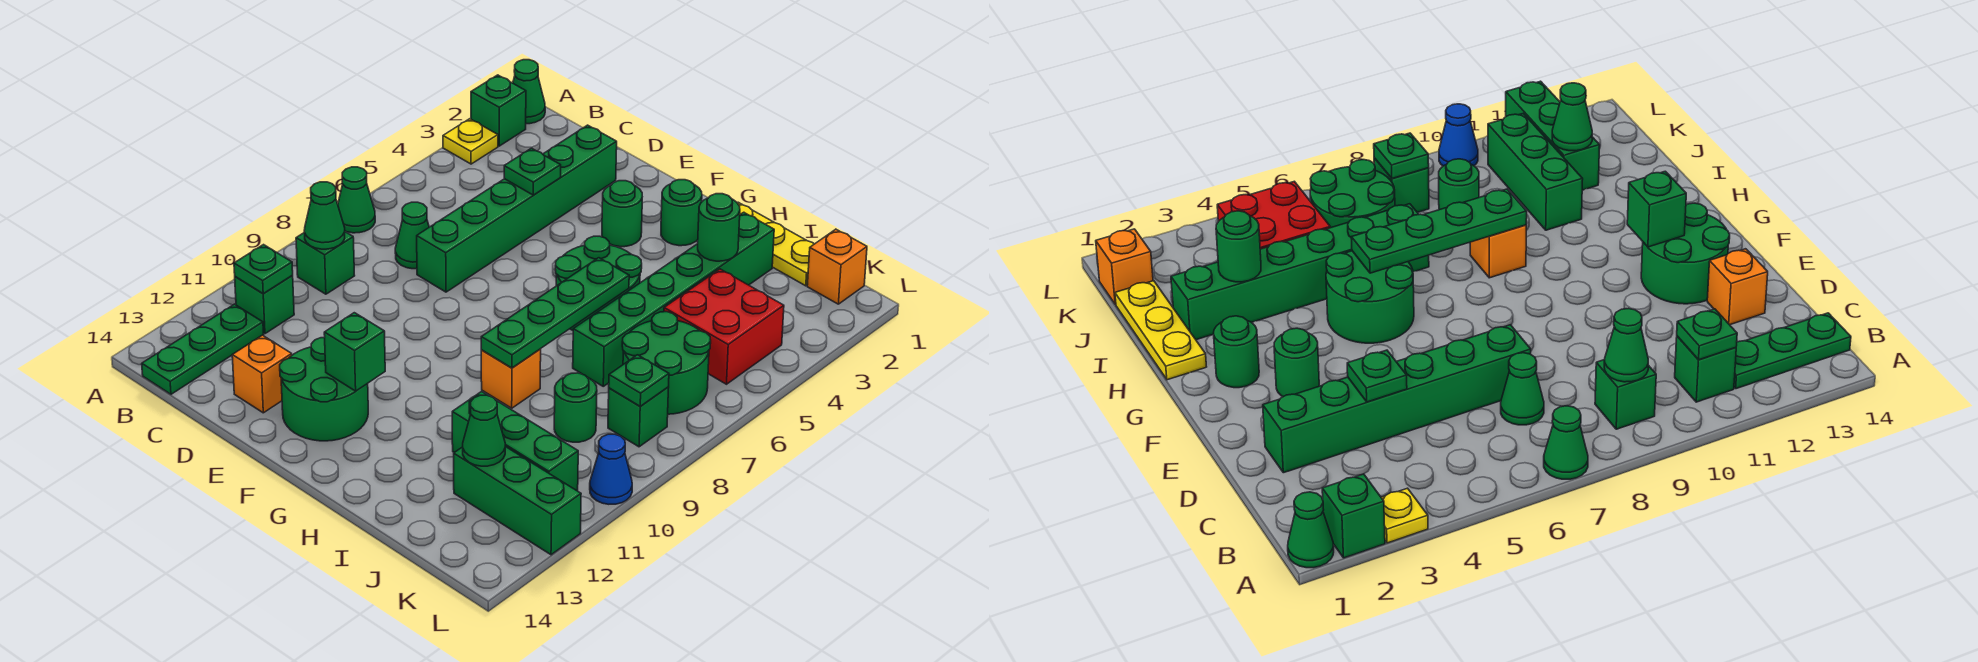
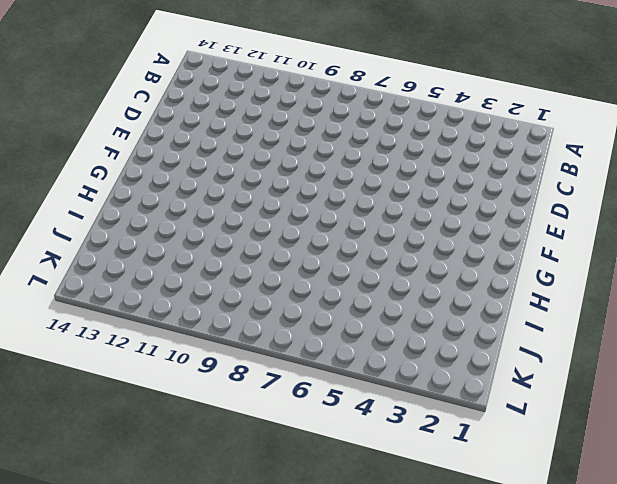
none -> green 1x1 cone [513,60,545,124]
none -> green 1x1 brick [471,75,526,146]
none -> yellow 1x1 plate [443,119,498,164]
none -> green 1x1 cone [338,167,375,233]

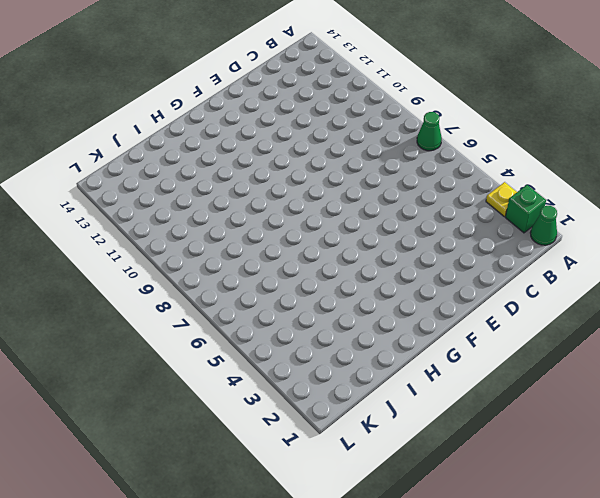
none -> green 1x1 brick [296,232,355,294]
none -> green 1x1 brick [235,276,294,334]
none -> green 1x3 plate [142,304,264,394]
none -> green 1x1 cone [395,202,429,269]

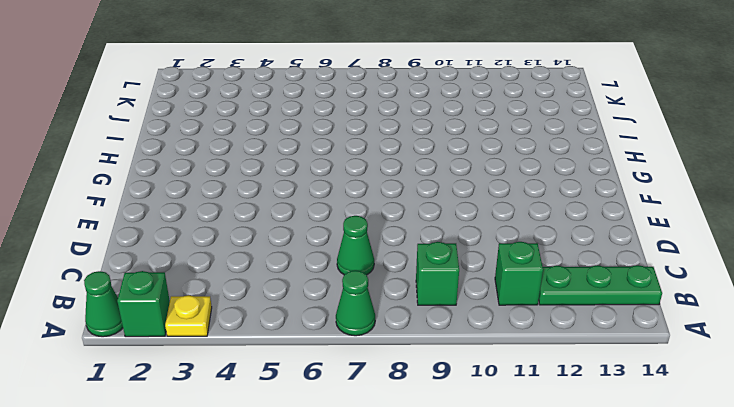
none -> green 1x6 brick [417,125,617,292]
none -> orange 1x1 brick [232,335,292,413]
none -> green 2x2 round brick [280,338,368,441]
none -> green 1x1 round brick [602,181,642,247]

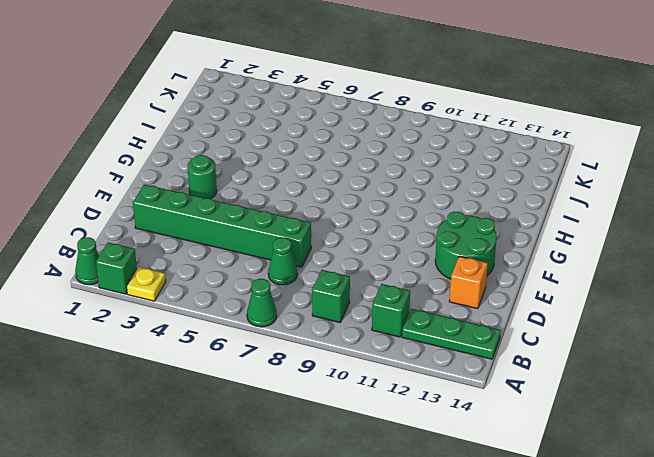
none -> green 1x1 round brick [661,180,702,246]
none -> green 2x2 round brick [555,236,642,330]
none -> yellow 1x3 plate [738,202,814,286]
none -> orange 1x1 brick [481,349,541,408]

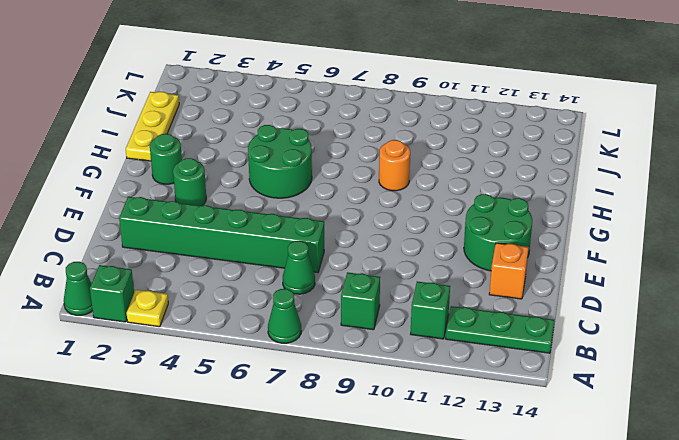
orange 1x1 round brick [379,140,410,191] -> orange 1x1 brick [481,349,541,408]
none -> green 1x6 brick [573,212,774,386]
none -> green 1x3 brick [452,392,578,491]
none -> red 2x2 brick [664,269,784,384]
none -> green 2x2 round brick [622,312,711,414]

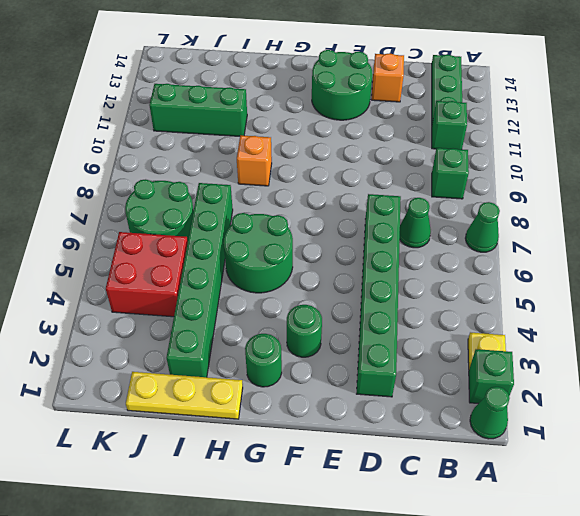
none -> green 1x1 round brick [554,373,597,442]
none -> green 1x3 brick [454,446,581,555]
none -> orange 1x1 brick [807,229,867,304]
none -> green 1x1 brick [608,387,669,447]

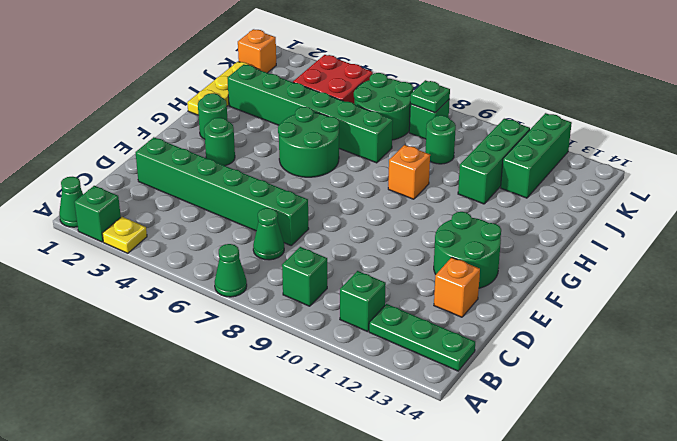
none -> blue 1x1 cone [590,434,632,504]
none -> green 1x1 cone [304,182,345,249]
none -> green 1x1 plate [234,245,293,293]
none -> green 1x1 plate [504,148,561,195]

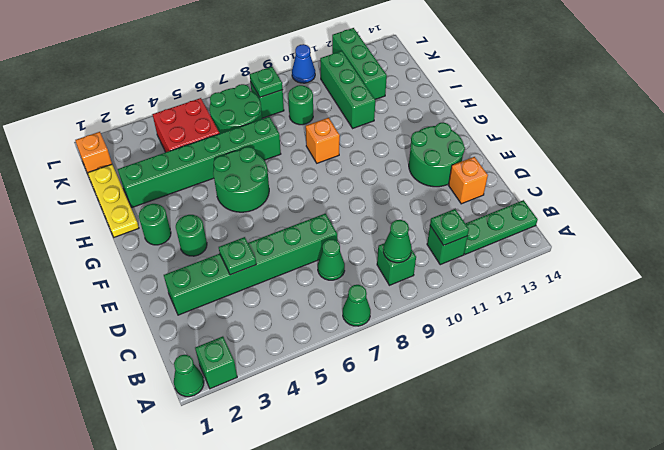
none -> yellow 1x1 plate [443,119,498,164]
none -> green 1x1 brick [324,313,385,391]
none -> green 1x4 plate [481,258,629,368]
none -> green 1x1 round brick [698,194,740,261]

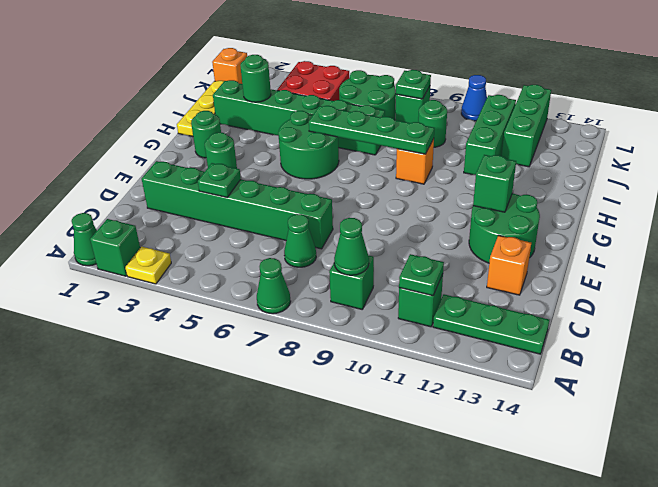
none -> green 1x1 cone [463,395,505,466]

